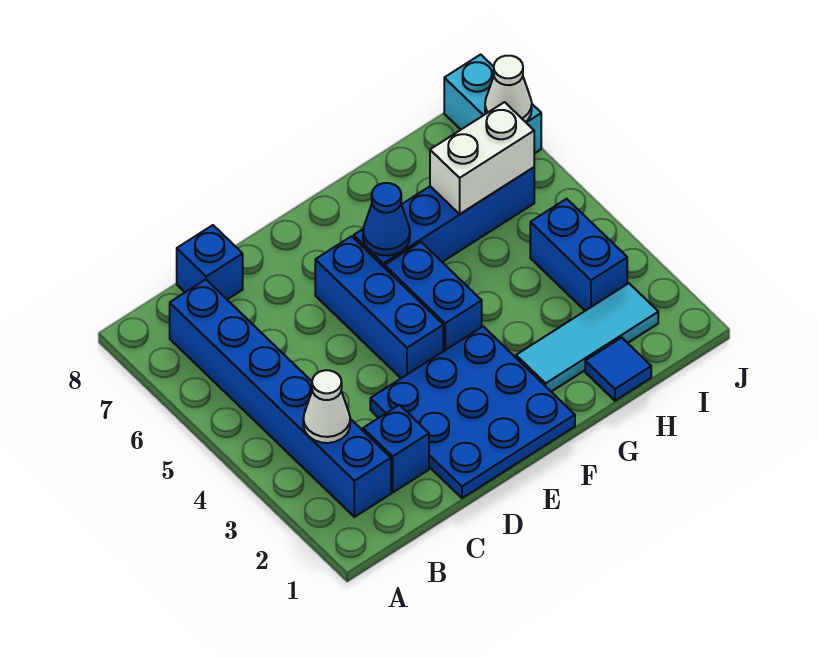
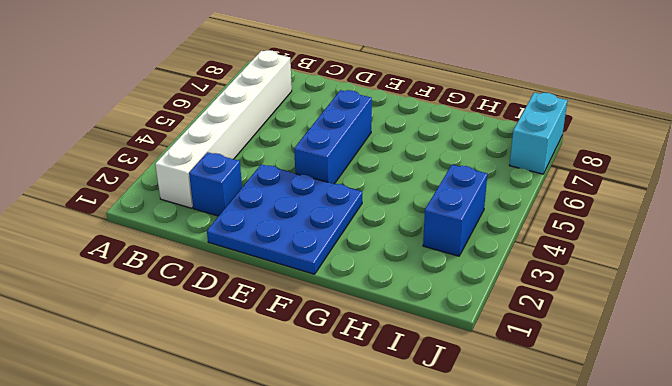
white 1x6 brick [155,50,292,208] -> blue 1x6 brick [170,280,391,517]
none -> blue 1x1 brick [177,225,243,299]
none -> blue 1x2 brick [385,242,482,351]
none -> blue 1x4 brick [354,167,534,268]

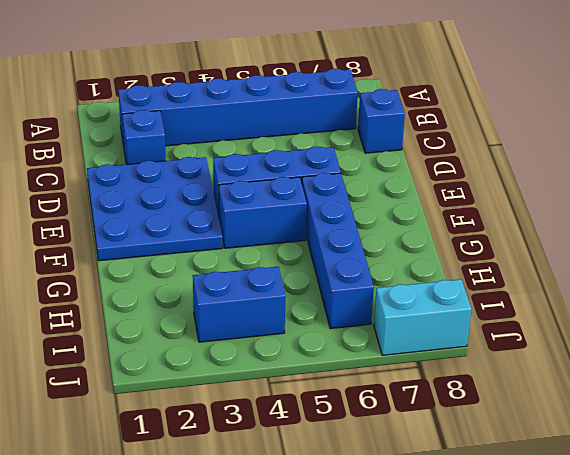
none -> cyan 1x3 tile [516,283,658,392]
none -> blue 1x1 tile [585,338,651,401]
none -> white 1x1 cone [303,370,350,443]

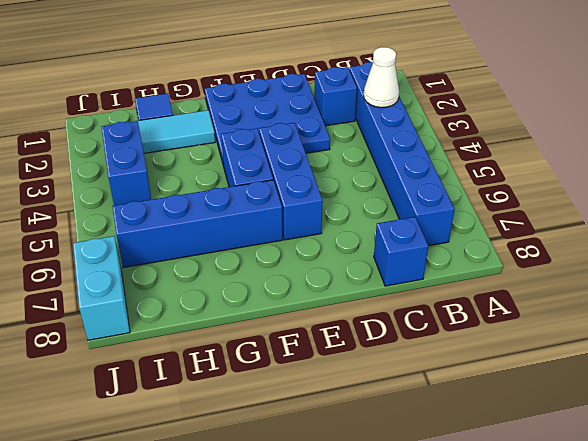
none -> blue 1x1 cone [363,183,410,256]
none -> white 1x2 brick [430,102,534,214]
none -> white 1x1 cone [485,56,532,122]

